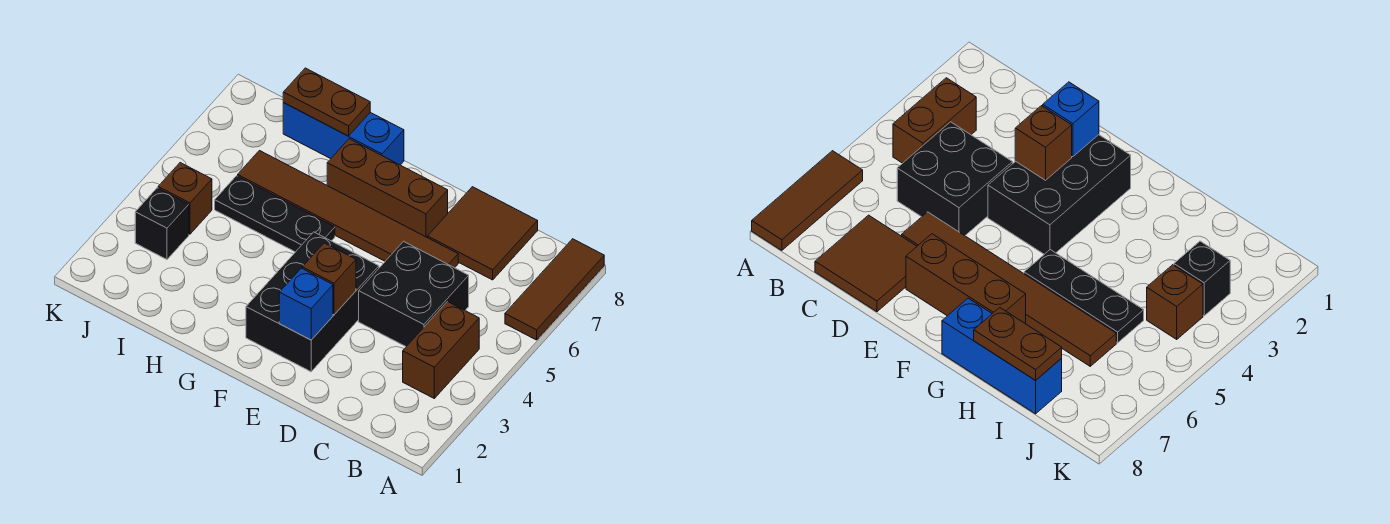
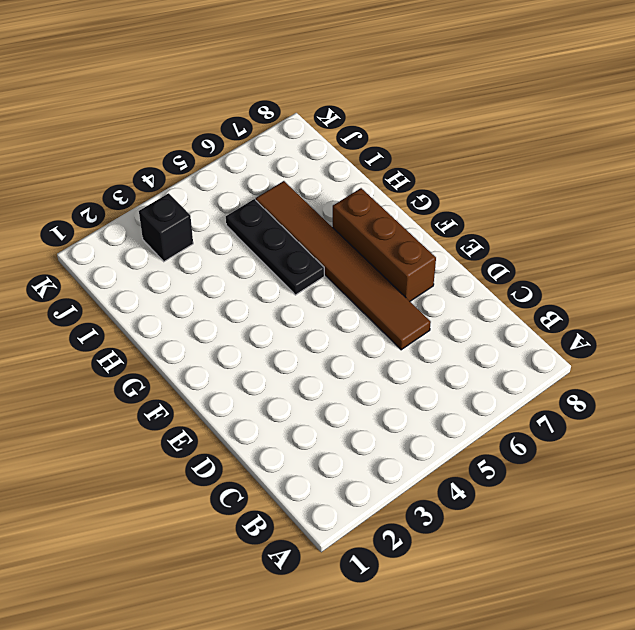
none -> brown 1x3 tile [505,239,604,340]
none -> brown 1x2 brick [403,302,479,398]
none -> black 2x2 brick [359,241,469,346]

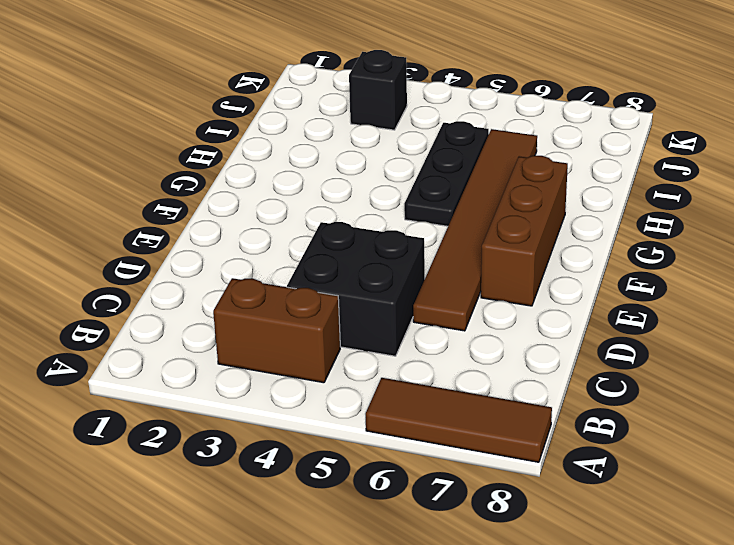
none -> brown 2x2 tile [428,187,538,280]
none -> black 2x3 brick [246,232,379,372]
none -> blue 1x3 brick [283,103,404,165]

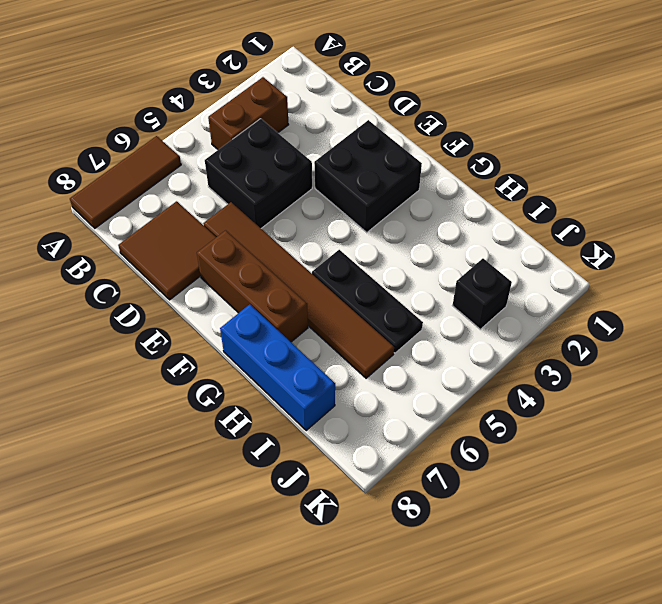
black 2x2 brick [314,120,422,233] -> black 2x3 brick [246,232,379,372]
none -> brown 1x1 brick [158,163,212,234]
none -> blue 1x1 brick [279,268,333,340]
none -> brown 1x1 brick [302,243,356,315]

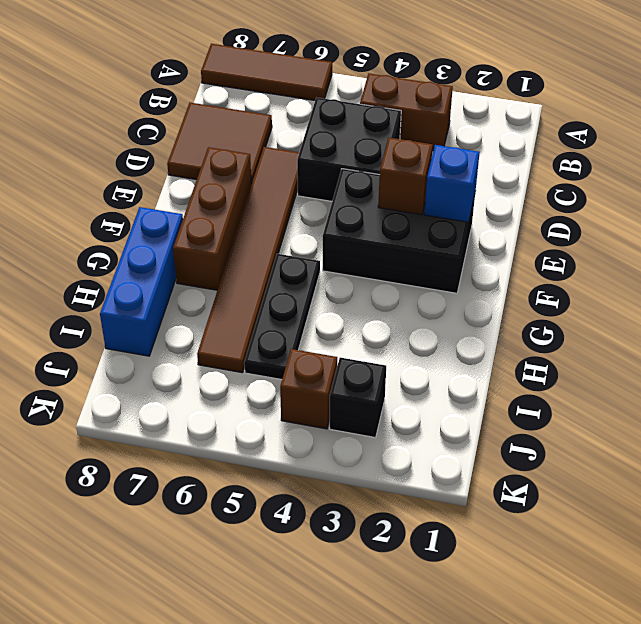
none -> brown 1x2 plate [283,68,370,136]

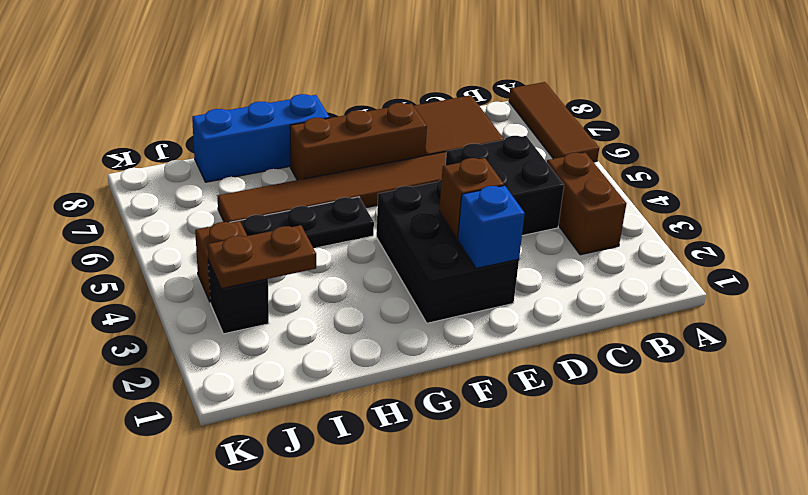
brown 1x2 plate [208,225,316,289] -> brown 1x2 plate moved to [283,68,370,136]

